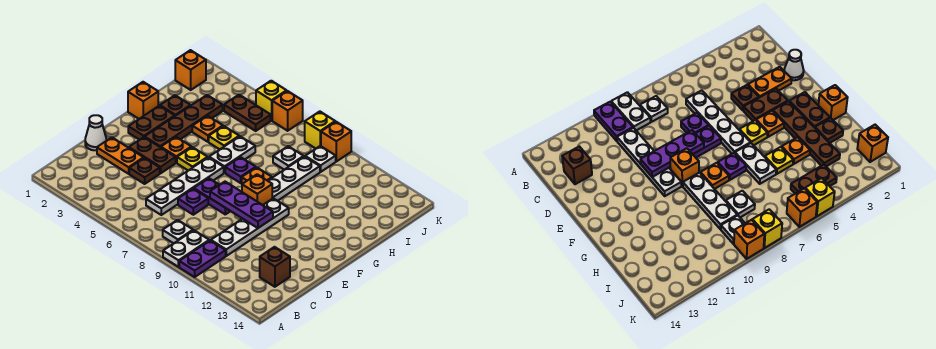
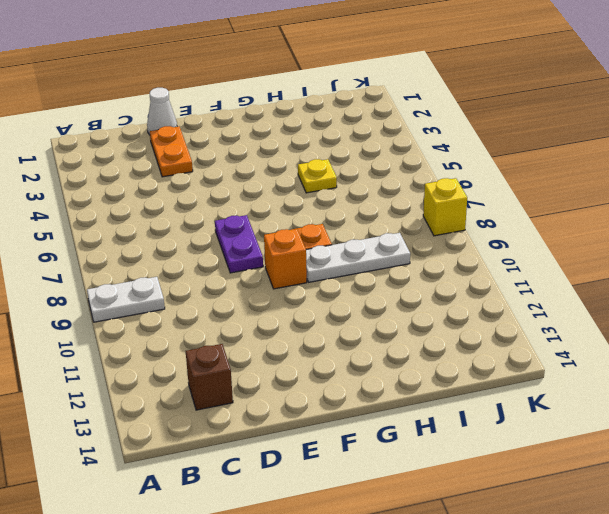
none -> purple 1x2 plate [179,240,226,277]
none -> white 1x1 plate [163,220,193,243]
none -> white 1x4 plate [146,157,224,215]
none -> white 1x4 plate [211,198,289,256]

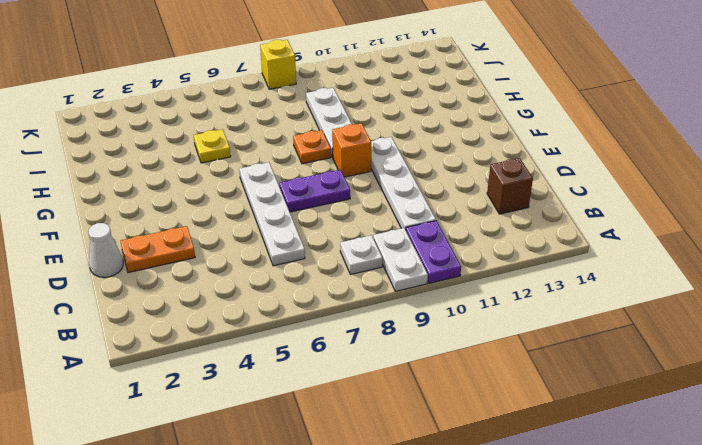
none -> brown 1x1 plate [129,158,160,184]
none -> purple 1x1 plate [178,189,208,215]
none -> brown 1x2 plate [129,137,176,173]
none -> brown 1x2 plate [128,106,175,140]

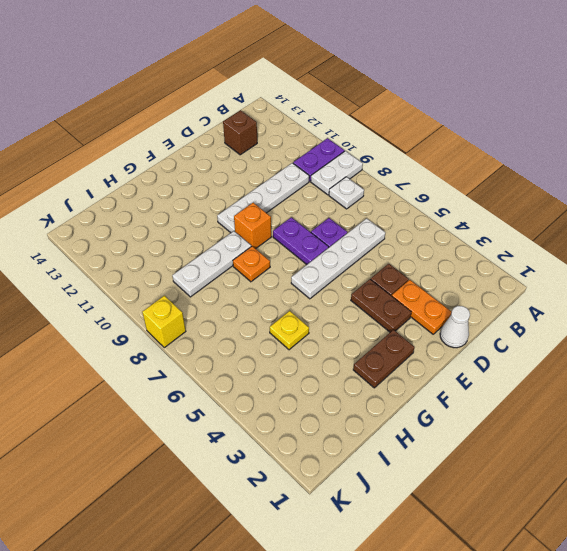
none -> brown 1x4 plate [145,95,223,147]
none -> orange 1x1 plate [161,137,191,163]
none -> yellow 1x1 plate [177,147,208,171]
none -> orange 1x1 brick [128,82,158,119]

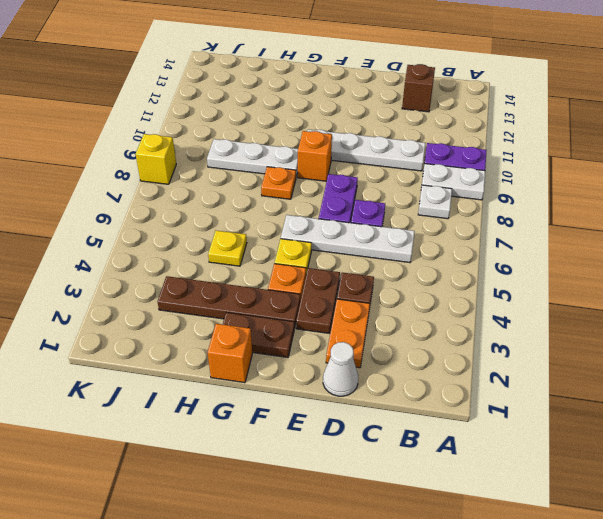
none -> white 1x2 plate [209,136,255,173]
none -> purple 1x1 plate [225,157,256,183]
none -> brown 1x1 plate [160,95,190,116]
none -> orange 1x1 plate [192,116,223,142]

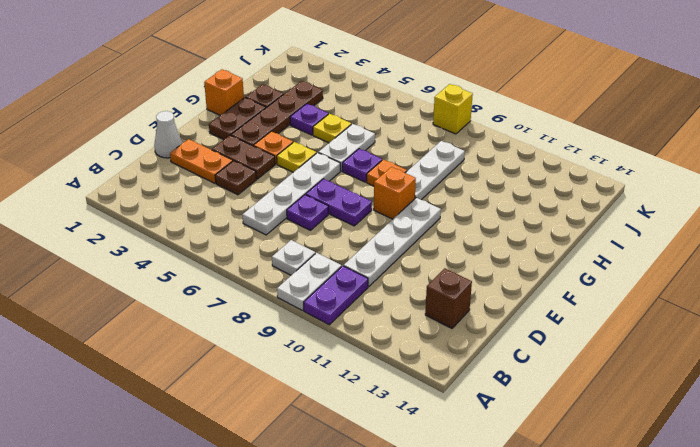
purple 1x1 plate [290,104,328,135] -> orange 1x1 plate [192,116,223,142]
none -> white 1x1 plate [273,146,304,170]
none -> orange 1x1 brick [175,50,206,90]
none -> brown 1x2 plate [224,95,271,131]
none -> white 1x1 plate [305,146,336,172]

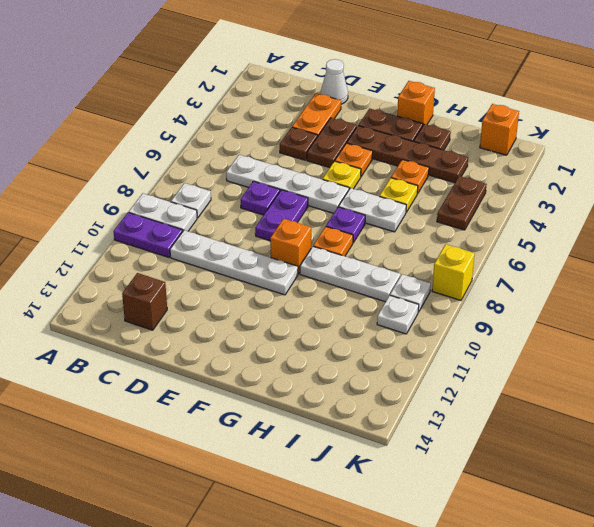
white 1x1 plate [377,295,419,334] -> white 1x1 plate moved to [273,146,304,170]
none -> yellow 1x1 brick [256,81,286,121]
none -> orange 1x1 brick [272,91,303,131]
none -> orange 1x1 brick [321,122,351,161]
none -> purple 1x3 plate [210,182,273,228]

